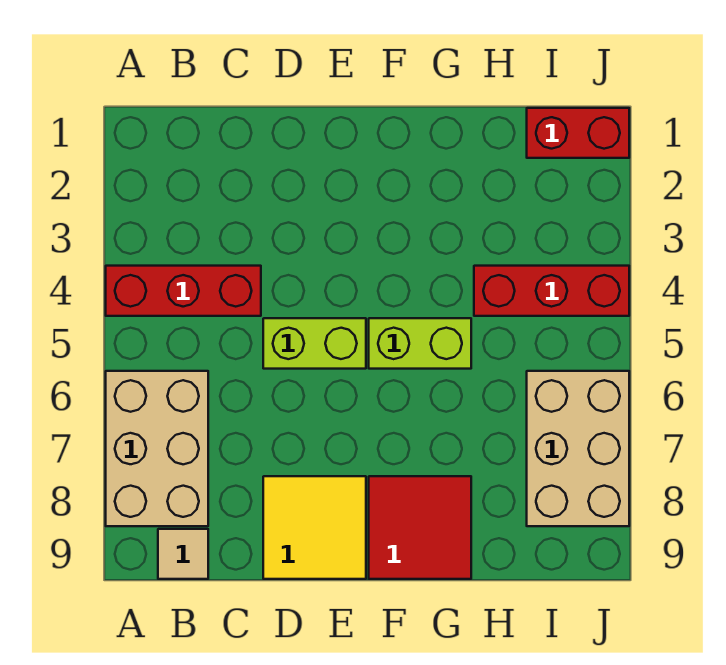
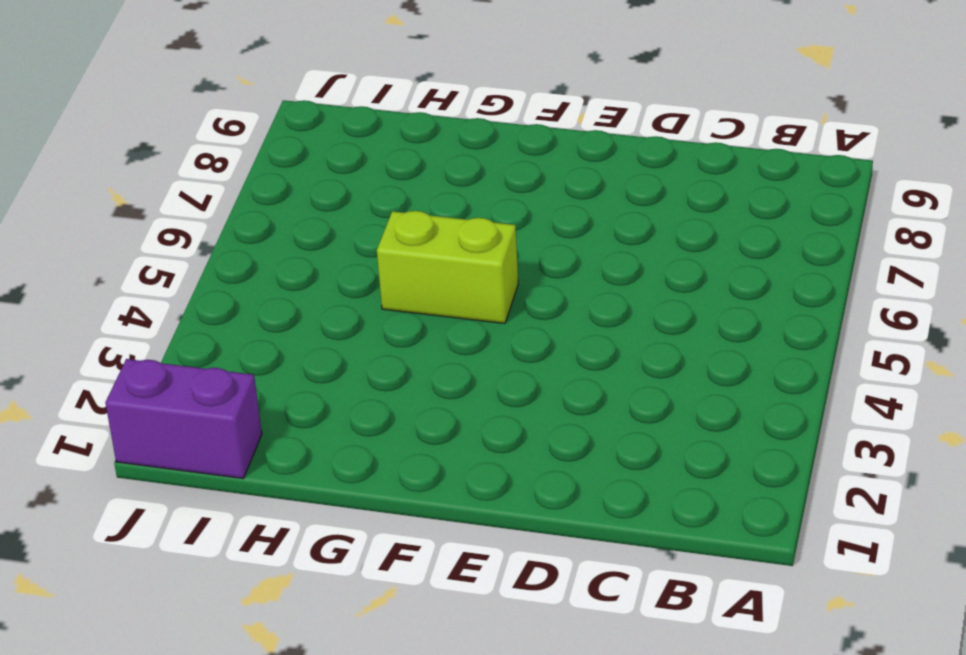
purple 1x2 brick [105,359,262,478] -> red 1x2 brick [527,108,629,158]
none -> red 1x3 brick [106,266,261,316]
none -> tan 2x3 brick [106,371,208,526]

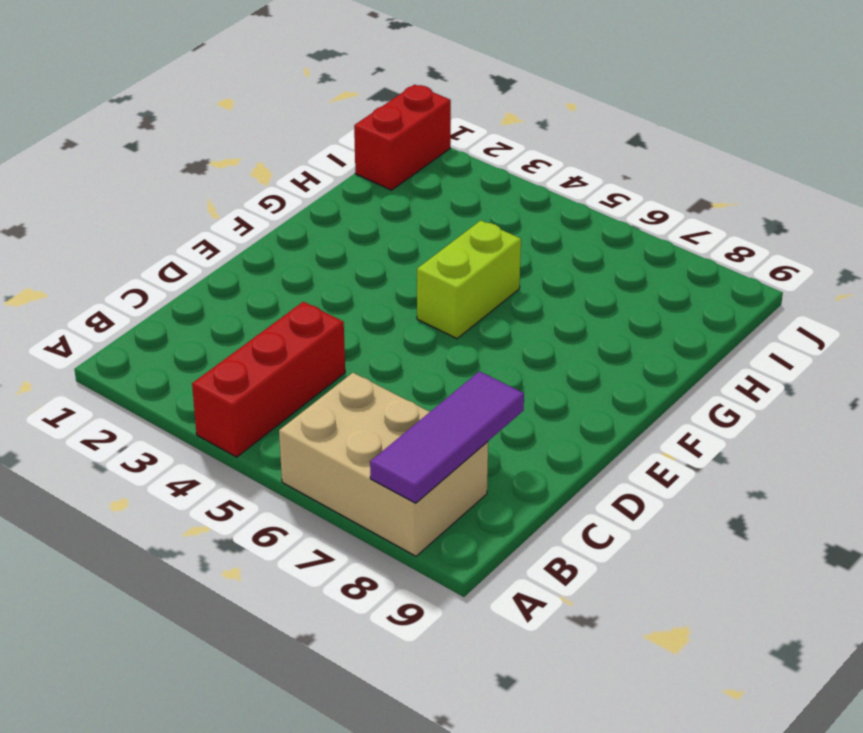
purple 1x3 tile [370,371,524,503] -> none
none -> tan 1x1 tile [158,529,208,579]
none -> lime 1x2 brick [263,318,366,369]

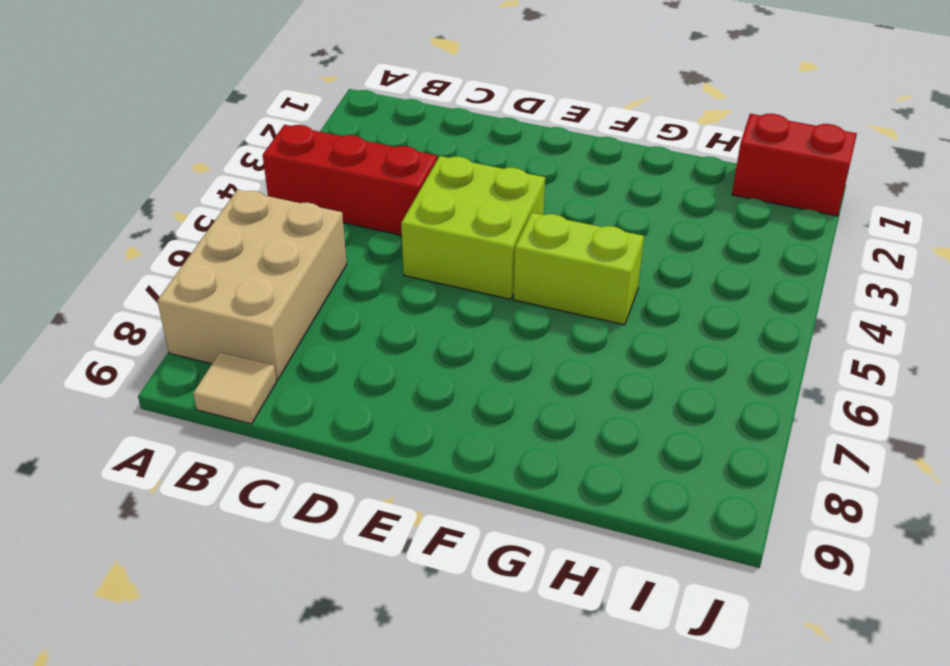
lime 2x2 brick [401,156,545,299] -> lime 1x2 brick [263,318,366,369]
none -> yellow 2x2 tile [263,476,366,579]
none -> red 2x2 tile [369,476,471,579]

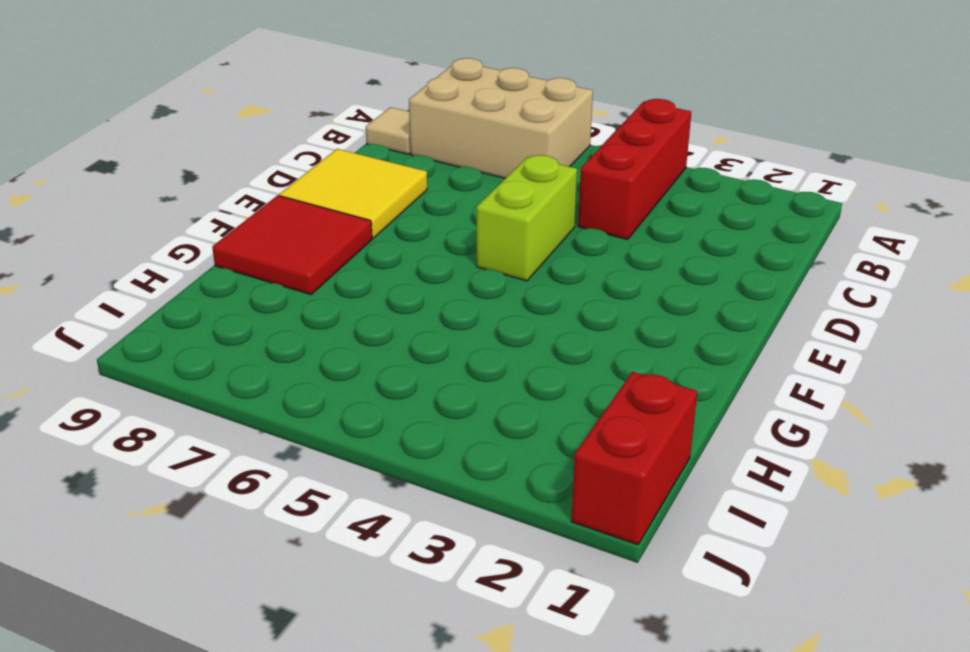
none -> lime 1x2 brick [369,318,471,369]
none -> red 1x3 brick [474,266,629,316]

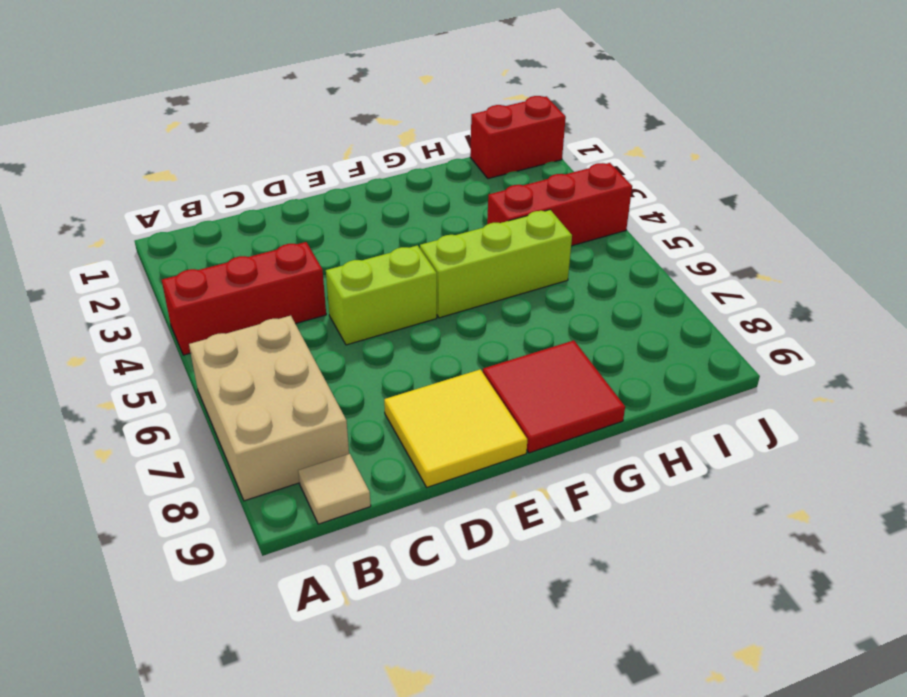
lime 1x3 brick [420,210,572,318] -> lime 1x2 brick [369,318,471,369]
none -> tan 2x3 brick [527,371,629,526]

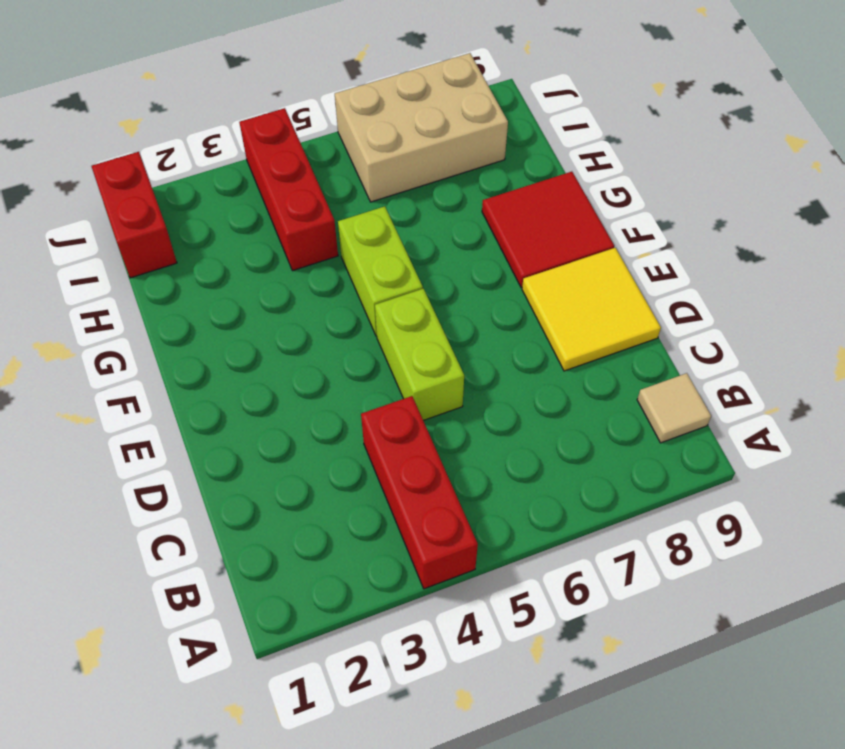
none -> tan 2x3 brick [106,371,208,526]

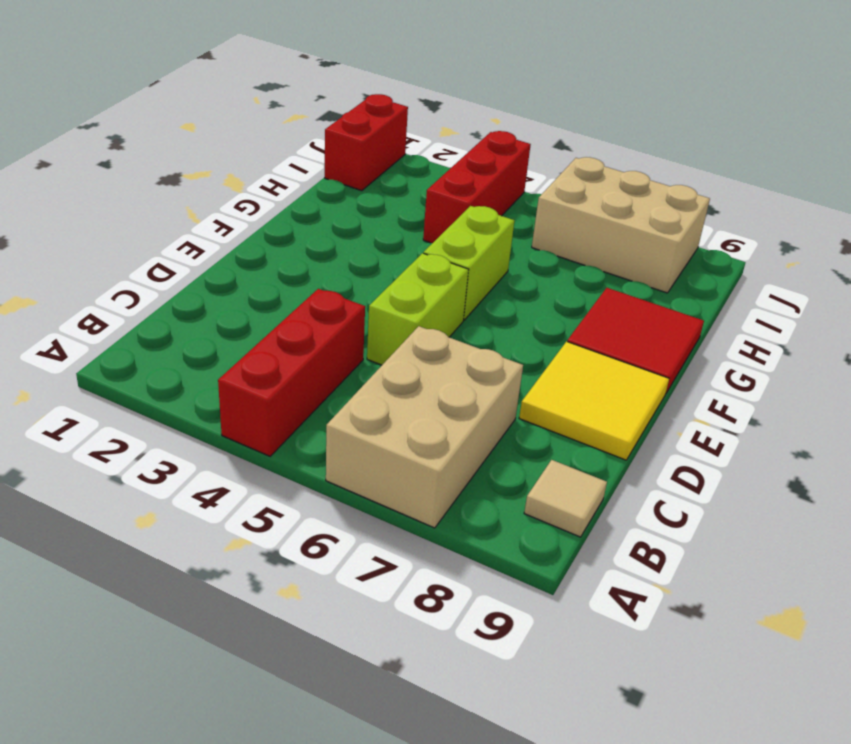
tan 2x3 brick [326,326,523,528] -> tan 2x3 brick turned to [106,371,208,526]

